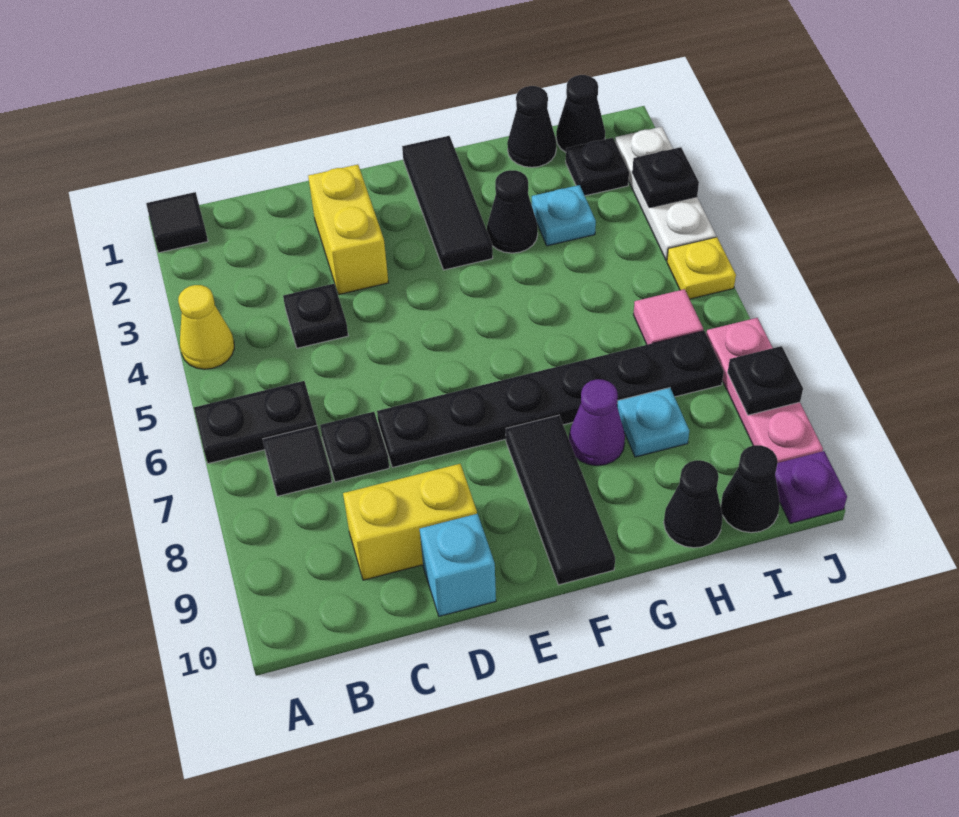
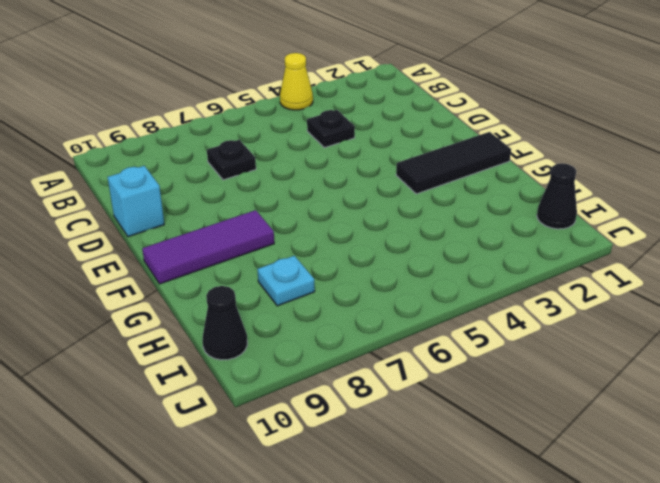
purple 1x3 tile [142,210,274,284] -> black 1x3 tile [506,415,615,585]
none -> black 1x1 tile [146,192,208,253]
none -> black 1x2 plate [194,381,317,464]
none -> black 1x1 tile [263,426,332,496]

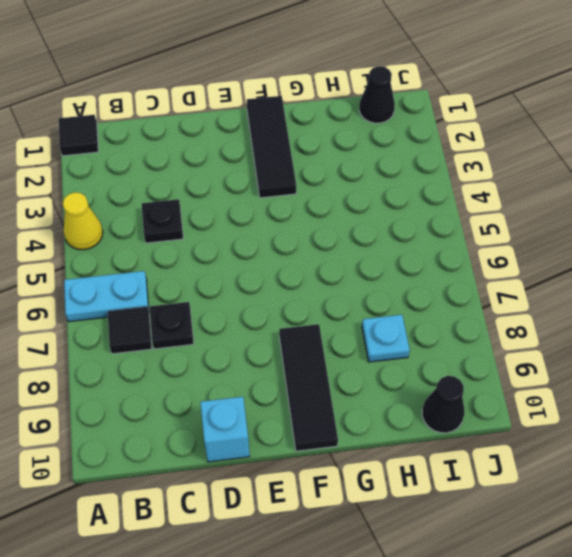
cyan 1x2 plate [64,271,149,322] -> black 1x2 plate [194,381,317,464]
none -> yellow 1x2 brick [343,464,477,580]
none -> yellow 1x2 brick [308,164,388,295]
none -> black 1x6 plate [377,331,724,468]

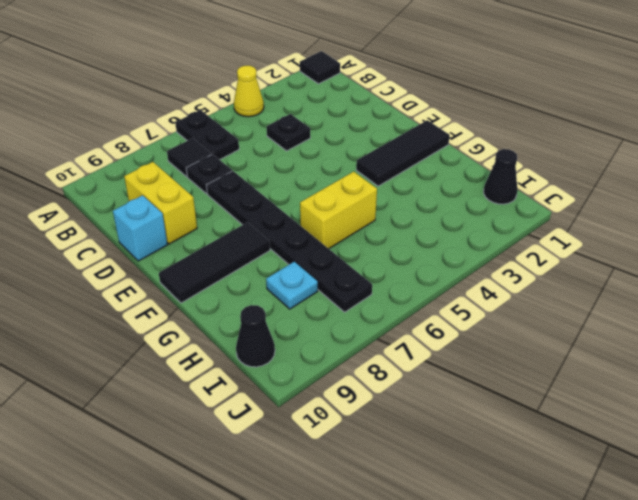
yellow 1x2 brick [300,172,377,249] -> yellow 1x2 brick moved to [308,164,388,295]
none -> black 1x1 cone [487,170,538,253]
none -> purple 1x1 cone [569,379,625,466]
none -> black 1x1 cone [507,86,556,167]

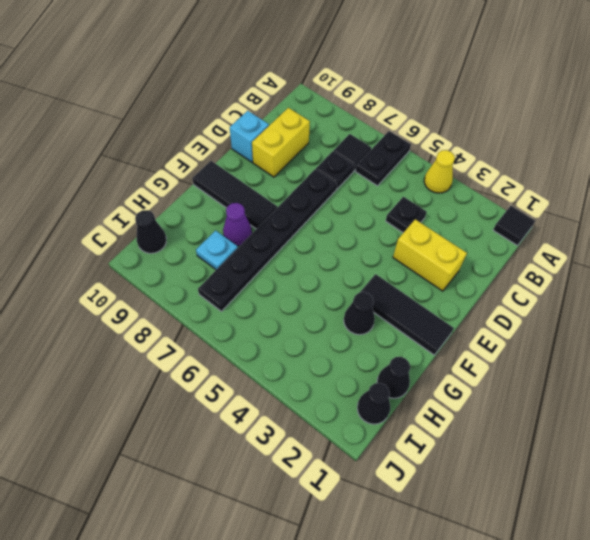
none -> cyan 1x1 plate [532,185,596,246]
none -> black 1x1 cone [664,460,723,548]
none -> black 1x1 plate [566,138,629,196]

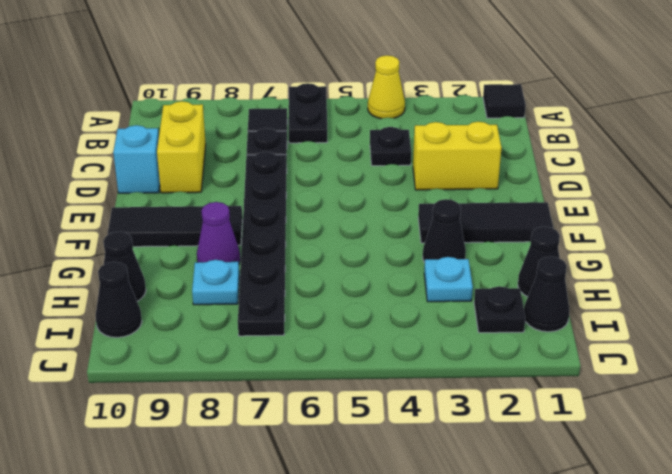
none -> pink 1x1 tile [633,289,703,345]
none -> white 1x3 plate [615,127,716,261]
none -> yellow 1x1 plate [667,237,736,299]

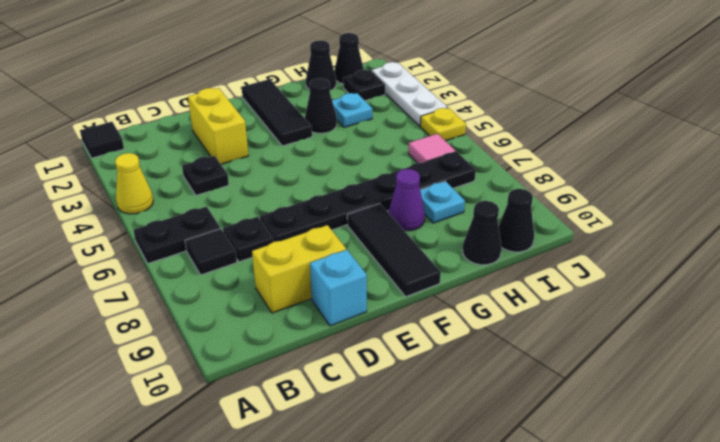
none -> pink 1x3 plate [706,318,823,463]
none -> purple 1x1 plate [775,451,847,524]
none -> black 1x1 plate [632,147,699,208]

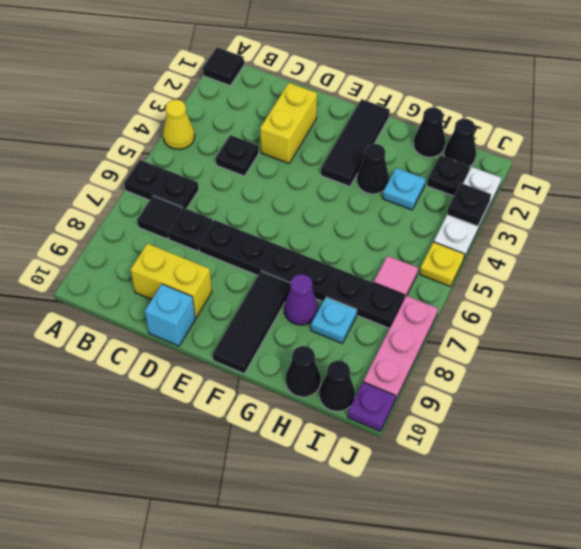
none -> black 1x1 plate [728,346,803,415]

